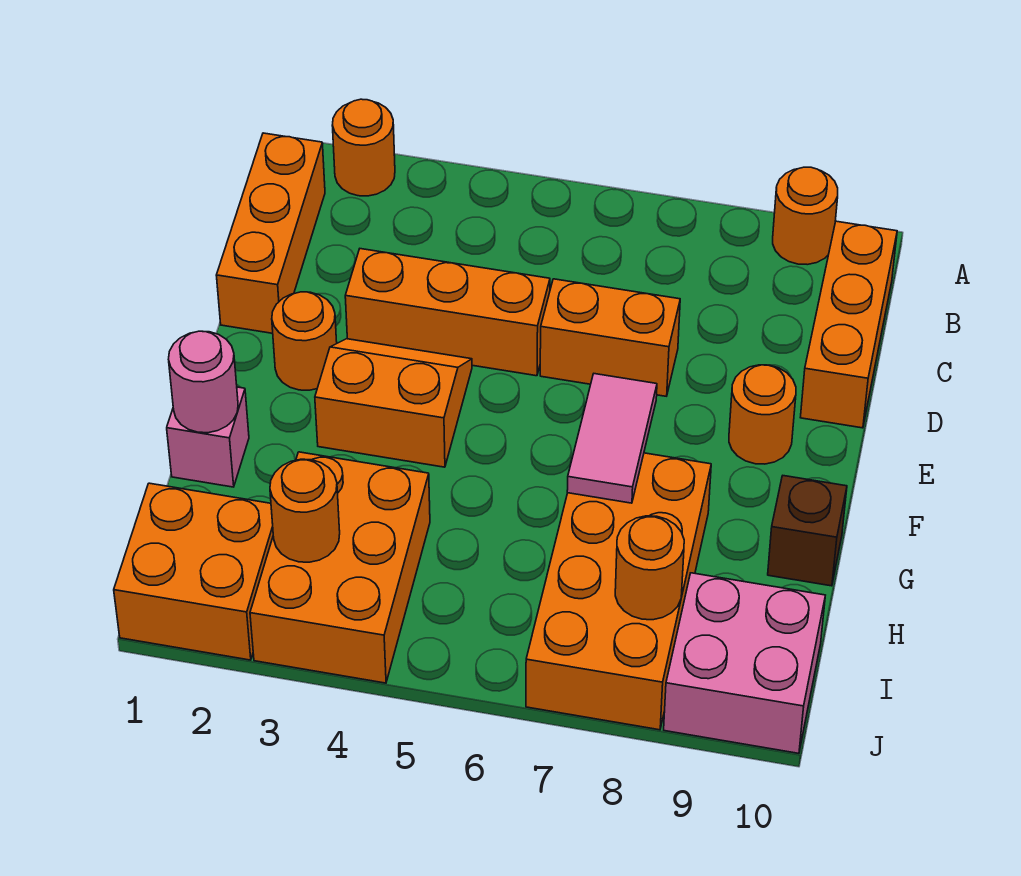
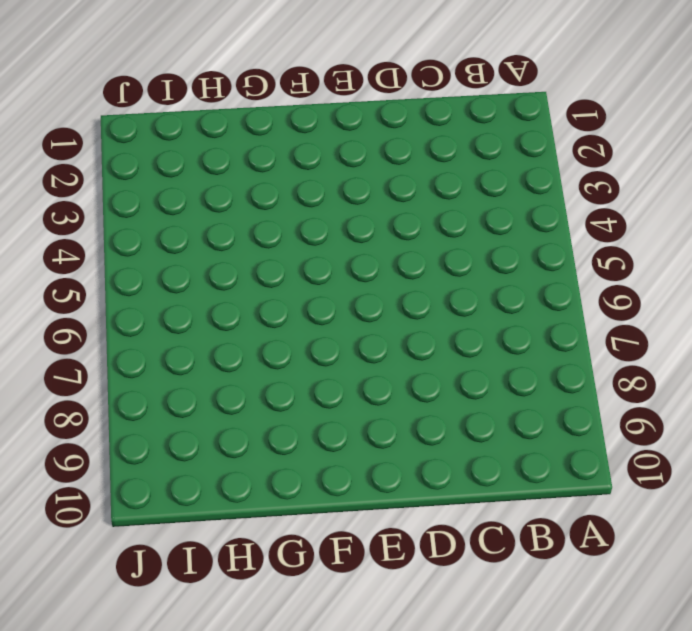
none -> orange 1x1 round brick [332,99,395,196]
none -> orange 1x1 round brick [773,167,838,265]
none -> orange 1x3 brick [216,133,325,333]

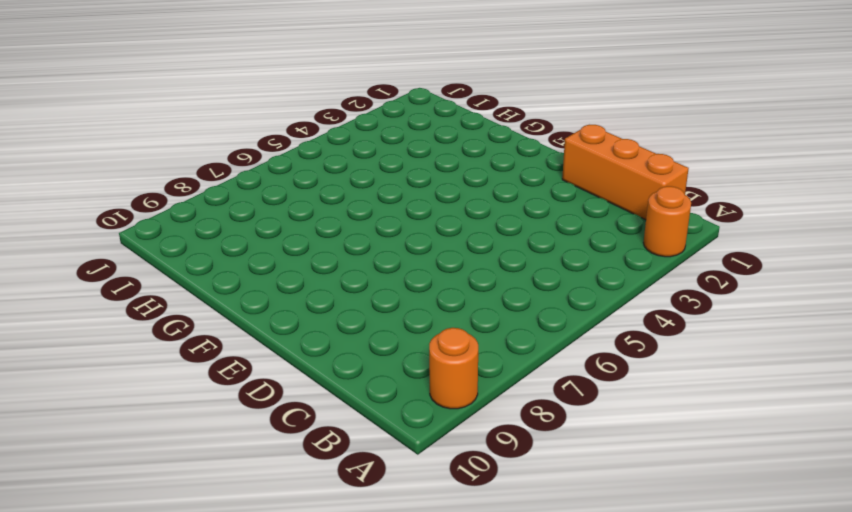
none -> orange 1x3 brick [800,221,897,428]
none -> orange 1x3 brick [345,249,550,376]
none -> orange 1x2 brick [540,279,680,396]

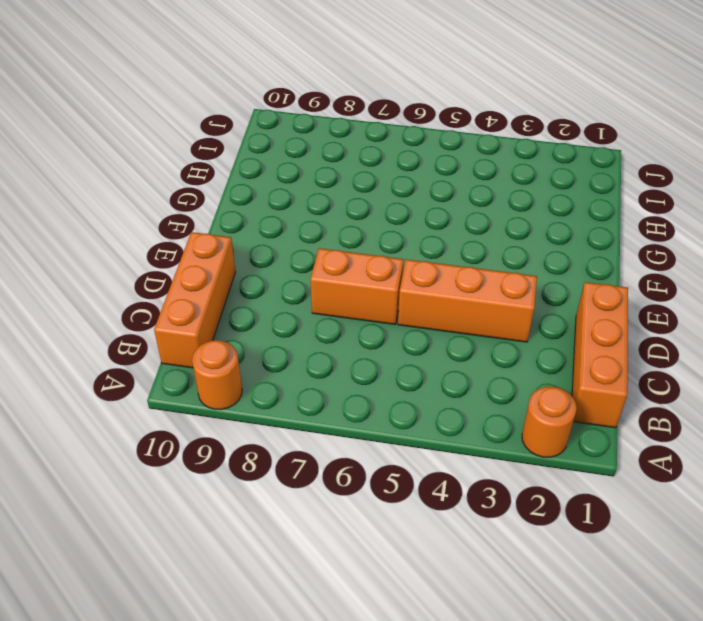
none -> orange 1x1 round brick [272,292,337,390]
none -> orange 2x2 slope [315,339,472,467]
none -> orange 1x1 round brick [729,365,796,464]

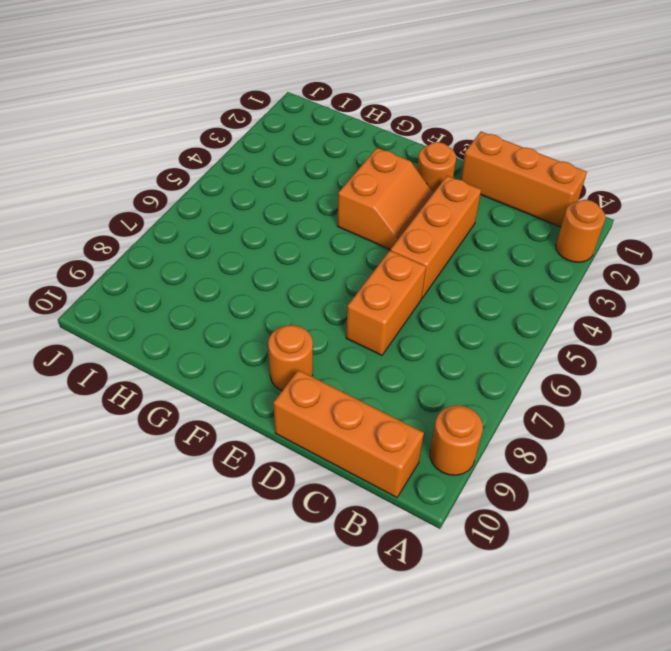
none -> pink 1x1 brick [167,387,249,487]
none -> orange 2x4 brick [526,453,711,730]
none -> brown 1x1 brick [768,476,847,586]

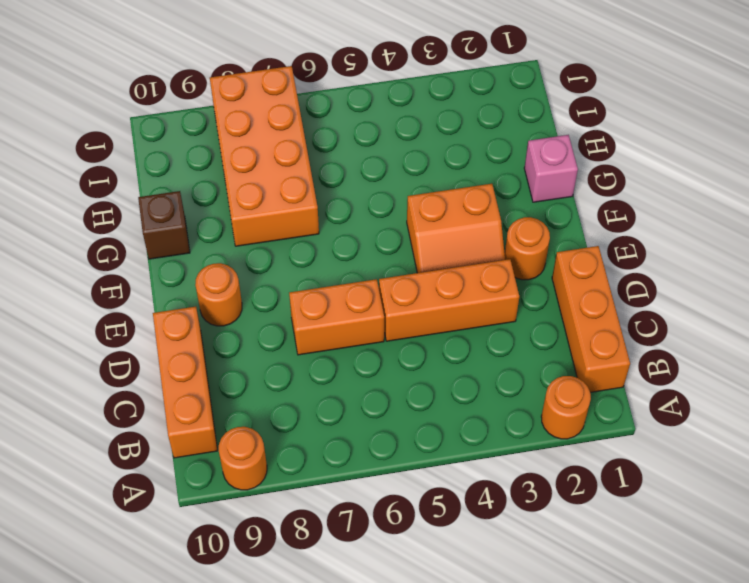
none -> orange 2x3 brick [250,452,430,683]
none -> orange 2x2 brick [114,483,273,660]
none -> pink 2x2 brick [664,573,825,753]

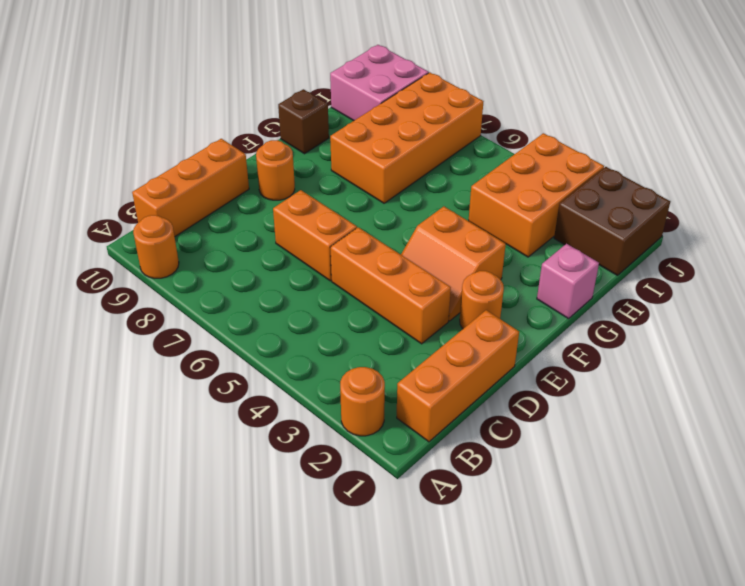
brown 2x2 brick [554,167,670,276] -> orange 2x2 brick [114,483,273,660]
none -> pink 1x2 tile [567,374,657,503]
none -> pink 1x1 round brick [168,331,238,433]
none -> orange 1x1 round brick [270,459,340,562]

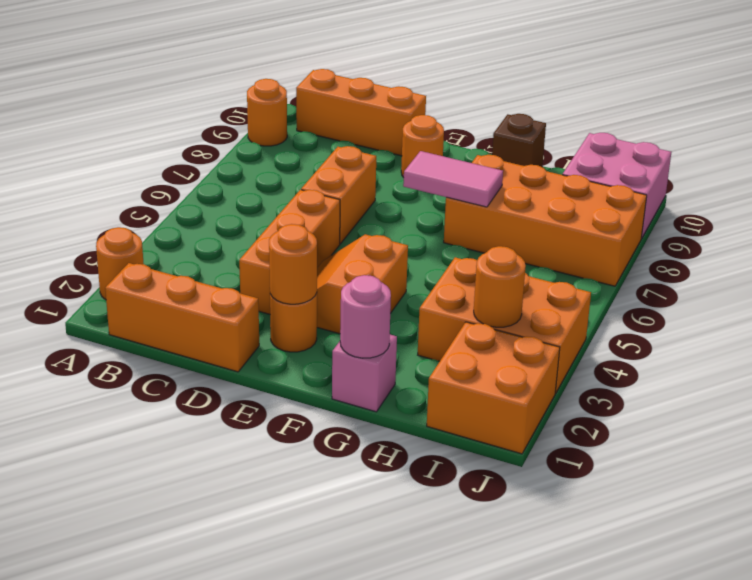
orange 1x1 round brick [269,224,317,304] -> orange 1x1 round brick moved to [615,516,684,620]

